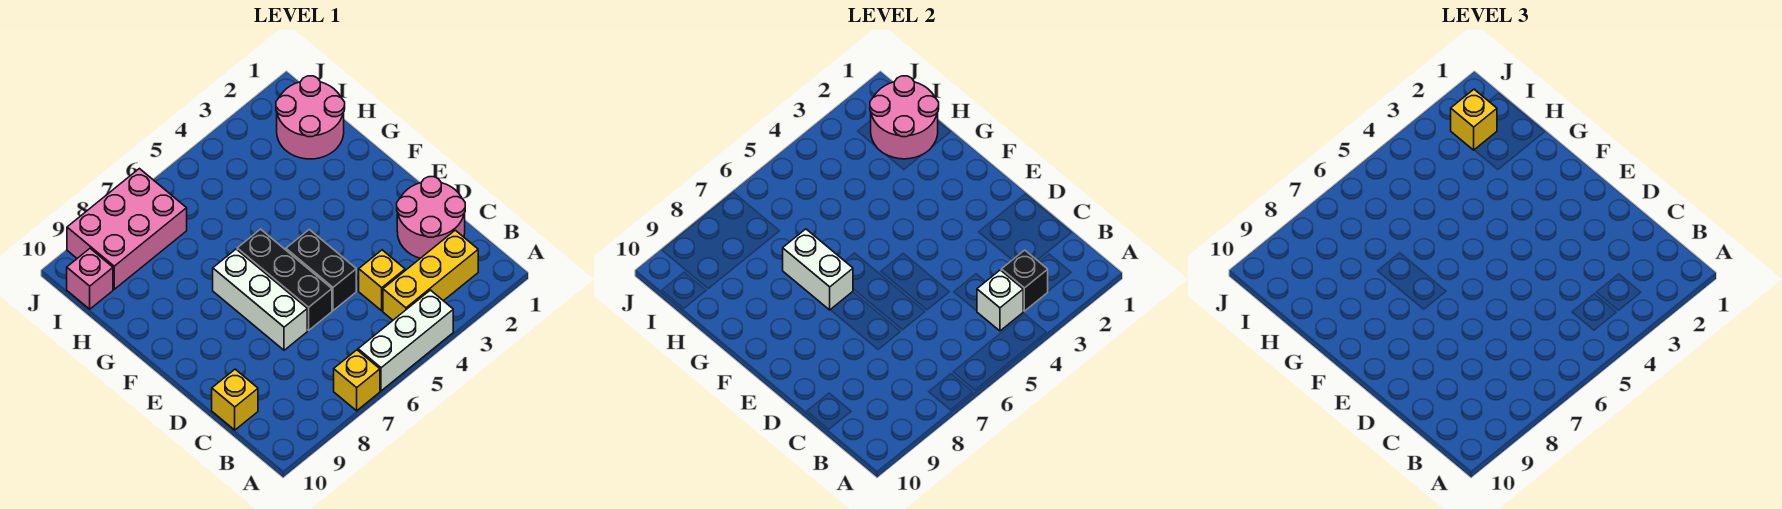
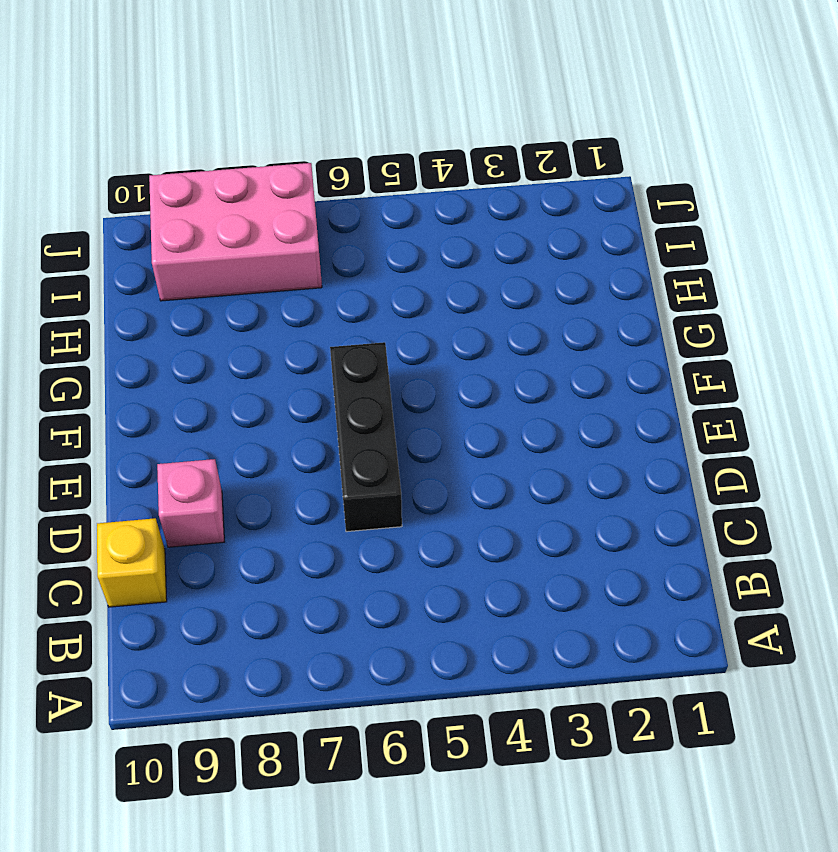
pink 1x1 brick [157,459,224,547] -> pink 1x1 brick moved to [67,249,113,309]
none -> white 1x3 brick [358,290,453,391]
none -> yellow 1x1 brick [334,350,380,411]
none -> yellow 1x3 brick [383,230,478,320]

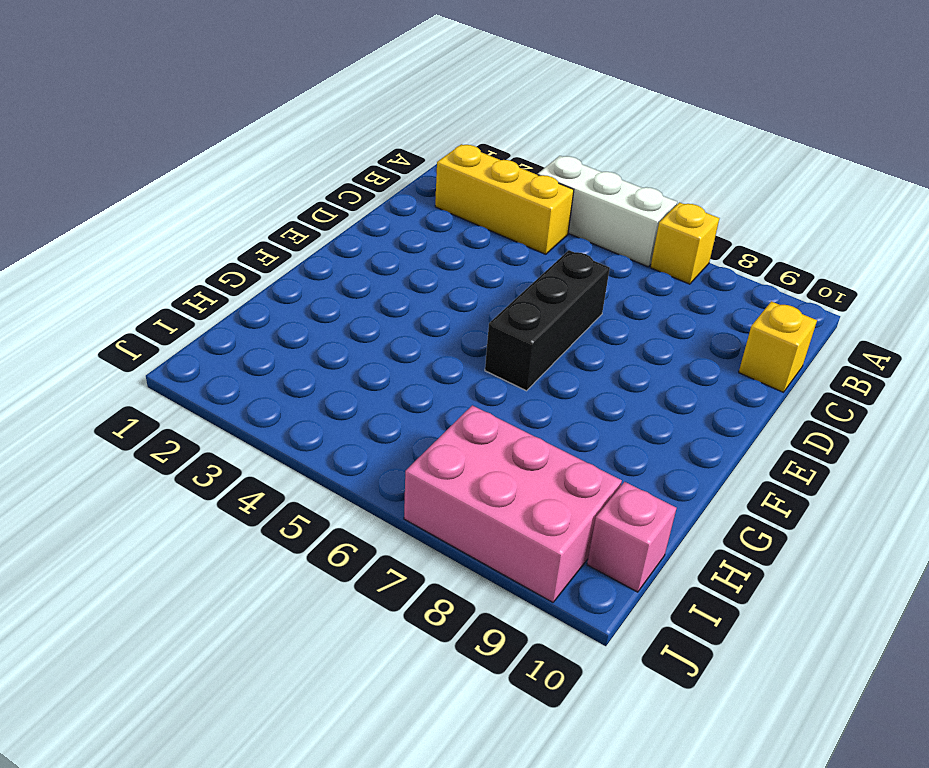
none -> pink 2x2 round brick [397,177,465,258]
none -> yellow 1x1 brick [359,250,405,311]
none -> black 1x2 brick [286,230,356,311]

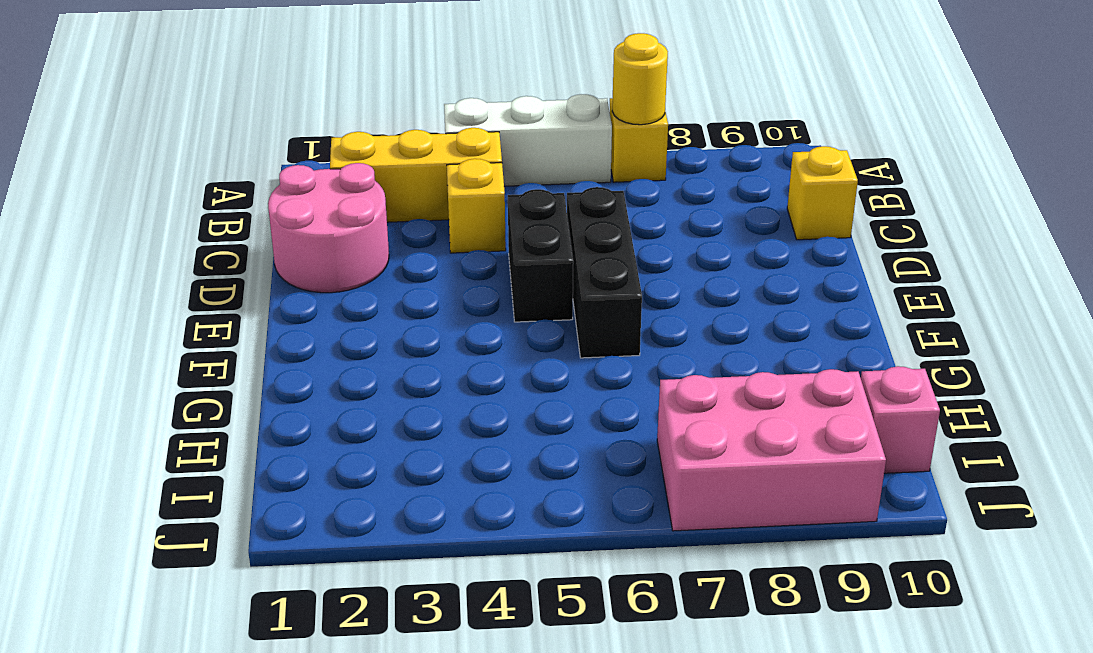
yellow 1x1 round brick [612,33,668,125] -> none
none -> white 1x3 brick [213,249,307,350]
none -> pink 2x2 round brick [276,76,345,159]
none -> black 1x1 brick [1001,250,1048,311]

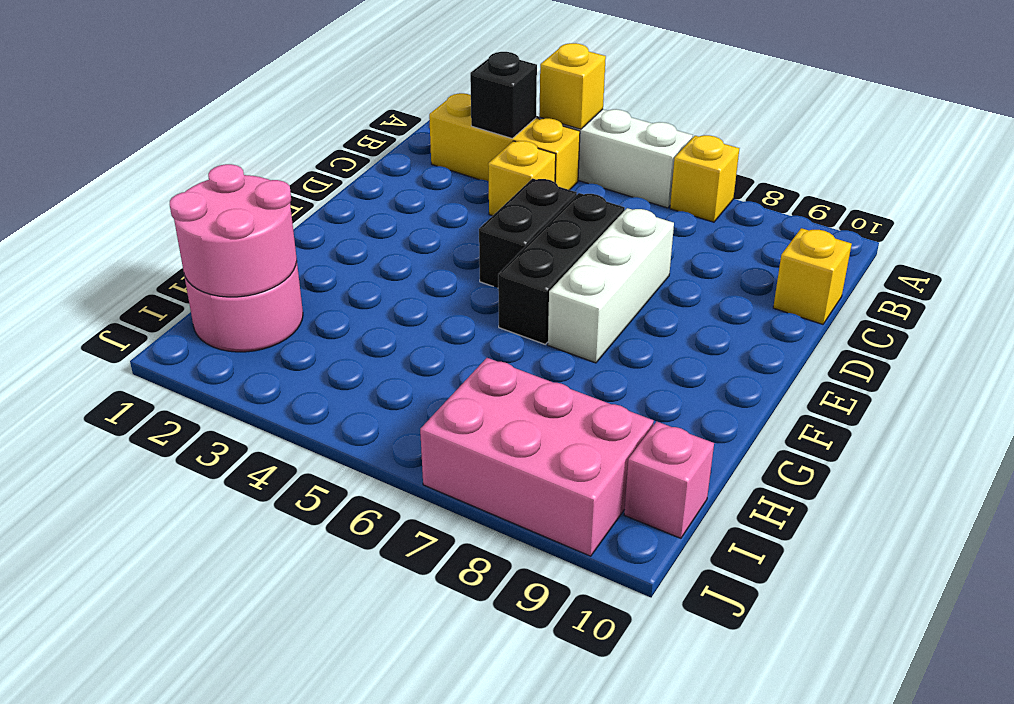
yellow 1x1 brick [539,43,606,129] -> yellow 1x1 brick moved to [1451,89,1497,150]
none -> pink 2x2 round brick [397,177,465,258]
none -> white 1x1 brick [977,270,1023,331]
none -> white 1x2 brick [783,229,853,310]

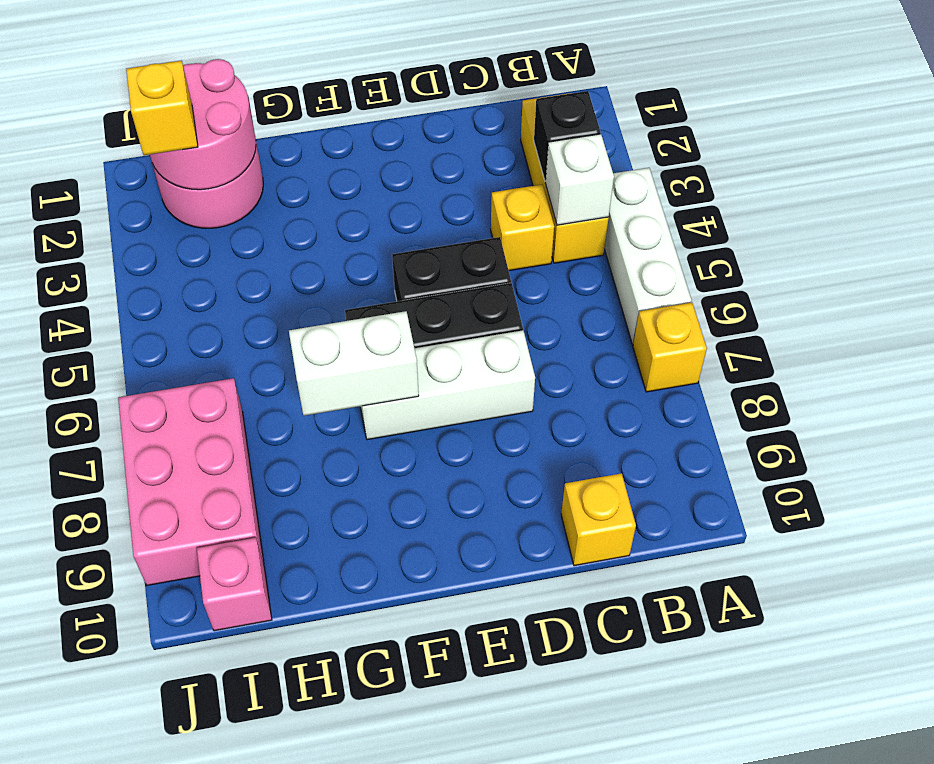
none -> pink 2x2 round brick [397,177,465,258]

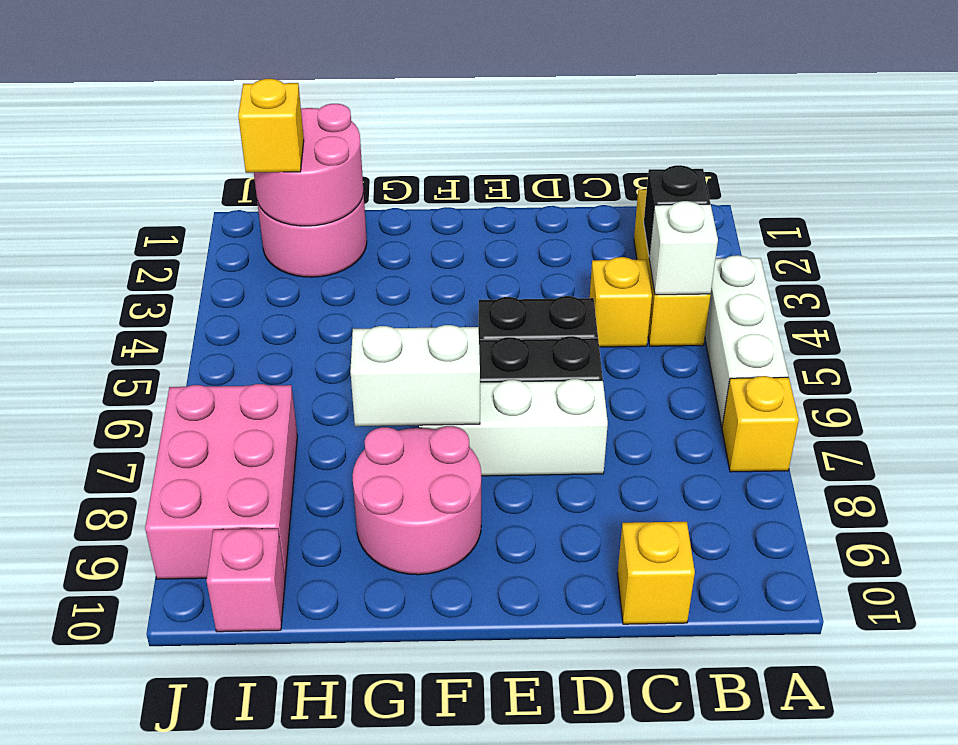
pink 2x2 round brick [352,426,481,575] -> pink 2x2 round brick moved to [397,177,465,258]

